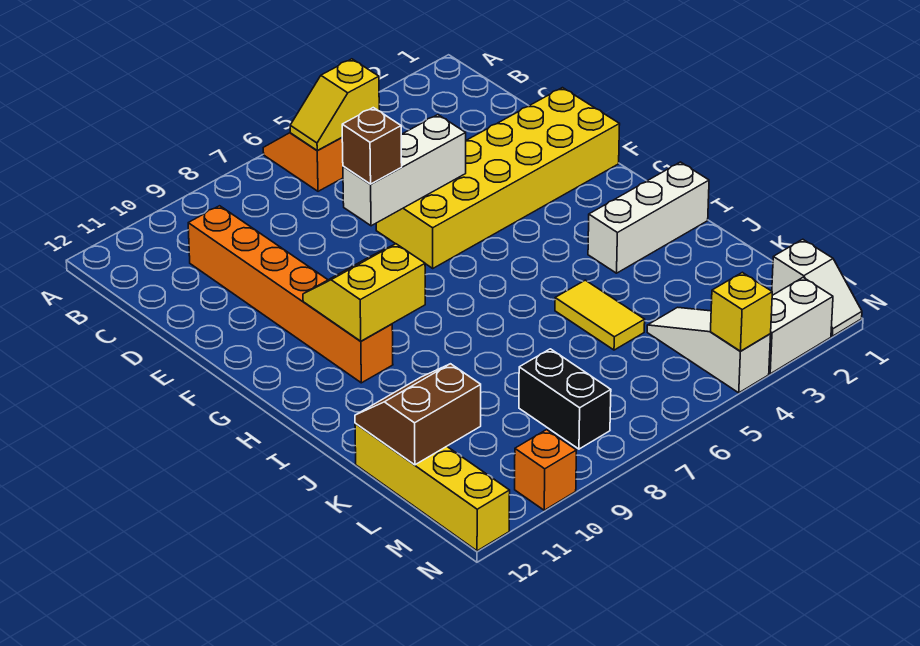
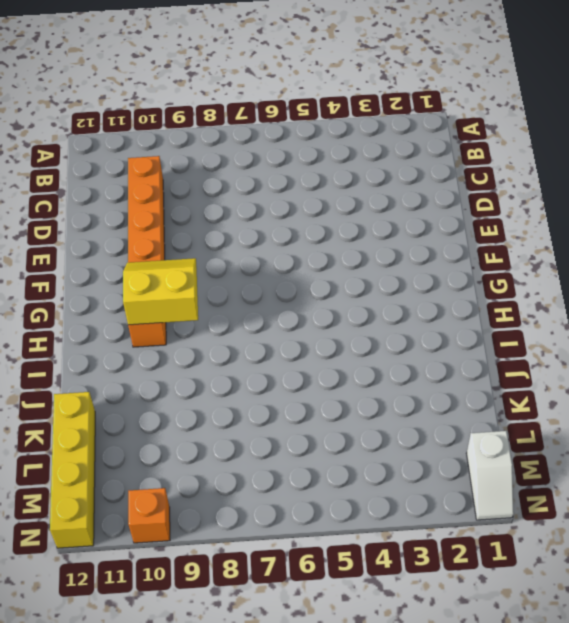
none -> orange 1x2 slope [263,133,343,191]
none -> yellow 2x6 brick [376,88,620,268]
none -> white 1x3 brick [588,162,709,273]

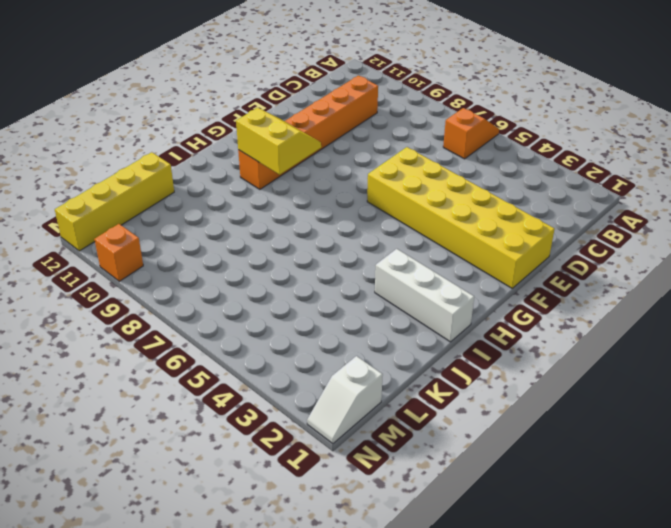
none -> yellow 1x2 tile [555,280,645,350]
none -> white 1x3 slope [647,307,771,393]
none -> black 1x2 brick [519,349,611,449]

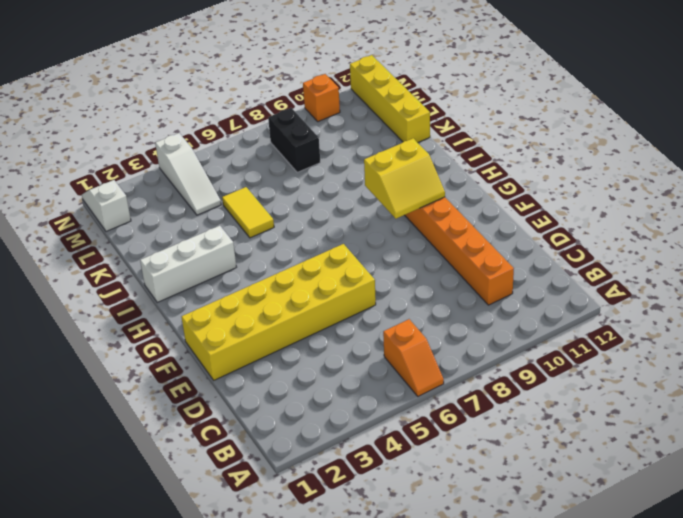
none -> white 1x2 brick [769,277,833,374]
none -> yellow 1x2 slope [290,59,379,151]
none -> white 1x3 brick [343,115,466,226]

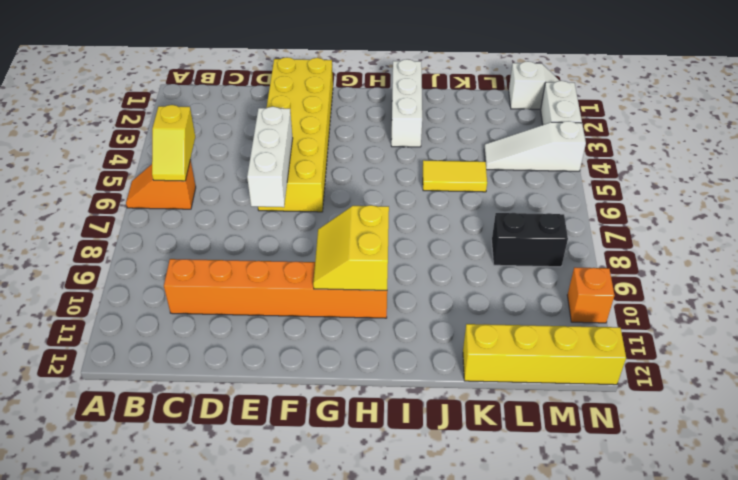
none -> brown 2x2 slope [355,364,481,465]
none -> yellow 1x1 brick [711,272,772,351]
none -> brown 1x1 brick [342,108,402,184]

